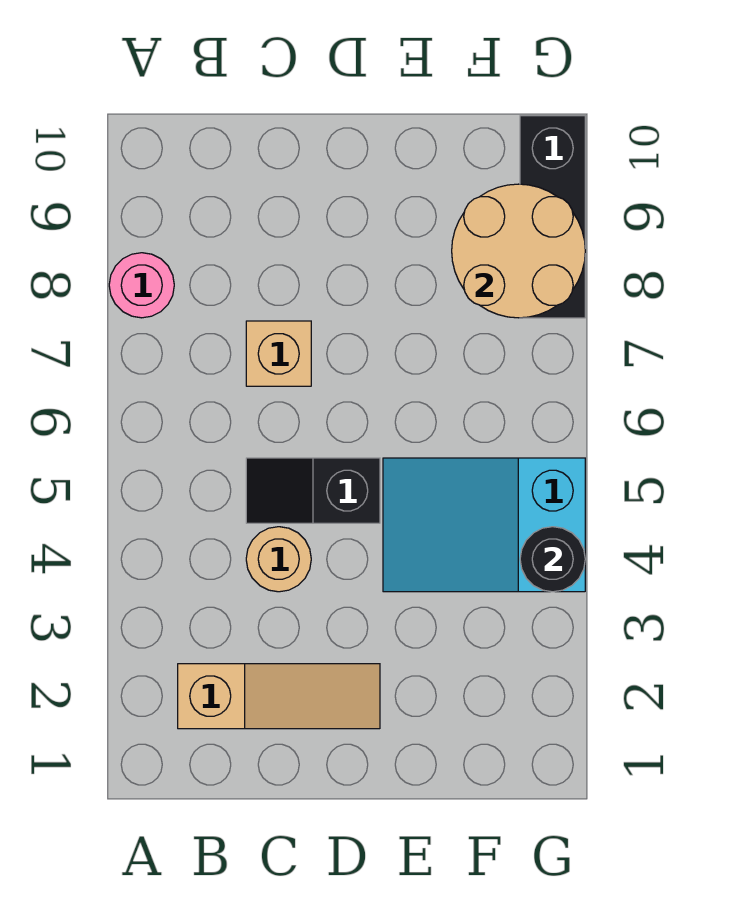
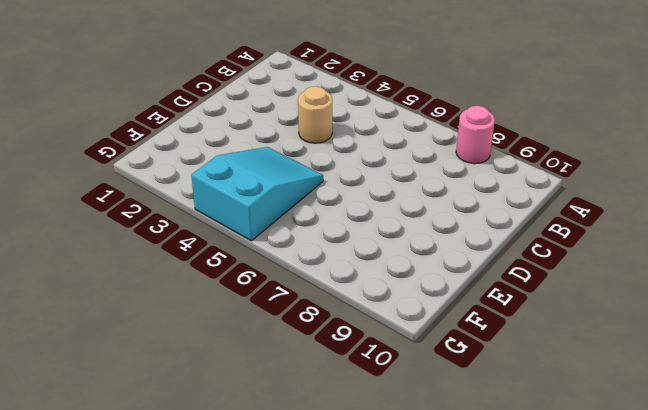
none -> tan 1x3 slope [178,664,380,729]
none -> black 1x2 slope [246,458,380,523]

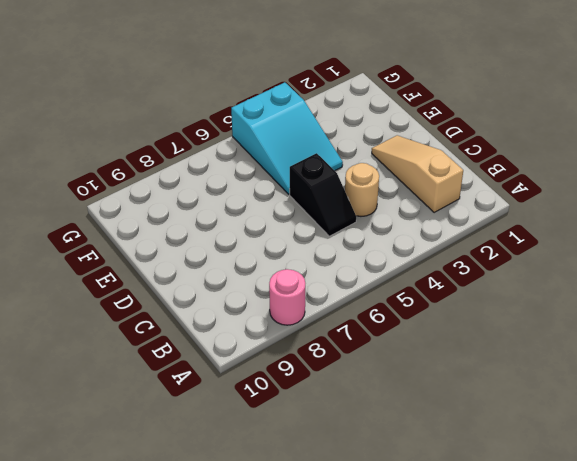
none -> tan 1x1 brick [246,321,311,386]
none -> black 1x3 brick [520,116,585,318]

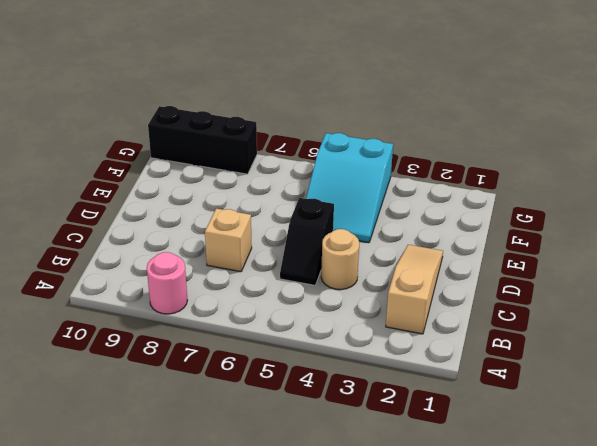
none -> tan 2x2 round brick [452,184,585,318]
none -> black 1x1 round brick [520,527,585,592]

